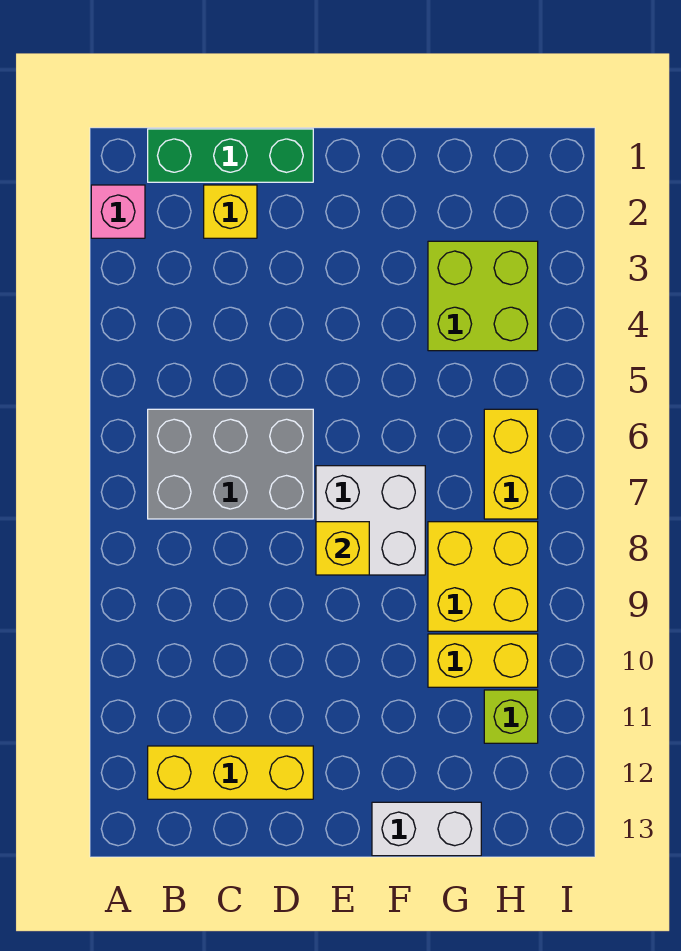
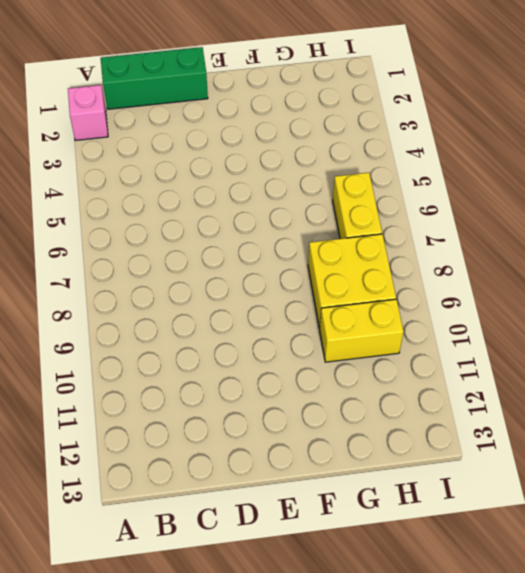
none -> grey 2x3 brick [148,409,313,519]
none -> yellow 1x3 brick [148,746,313,799]
none -> yellow 1x1 brick [204,185,257,238]

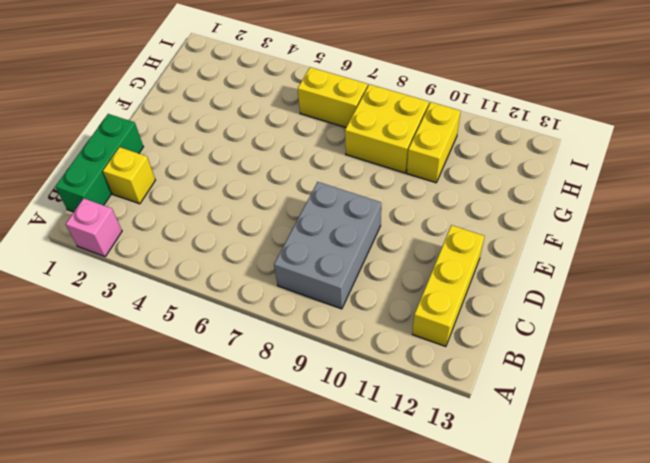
grey 2x3 brick [274,182,381,309] -> grey 2x3 brick moved to [148,409,313,519]
none -> white 2x2 brick [316,466,425,575]
none -> white 1x2 brick [372,802,481,856]
none -> lime 2x2 brick [428,241,538,351]

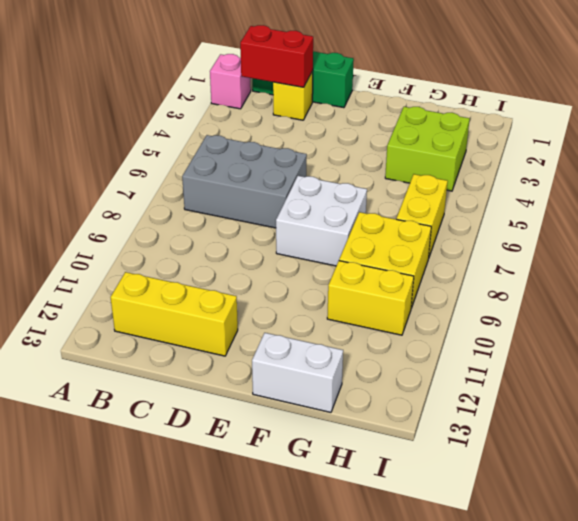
red 1x2 brick [240,25,313,87] -> none
none -> lime 1x1 brick [484,690,538,743]
none -> yellow 1x1 brick [316,522,369,575]

